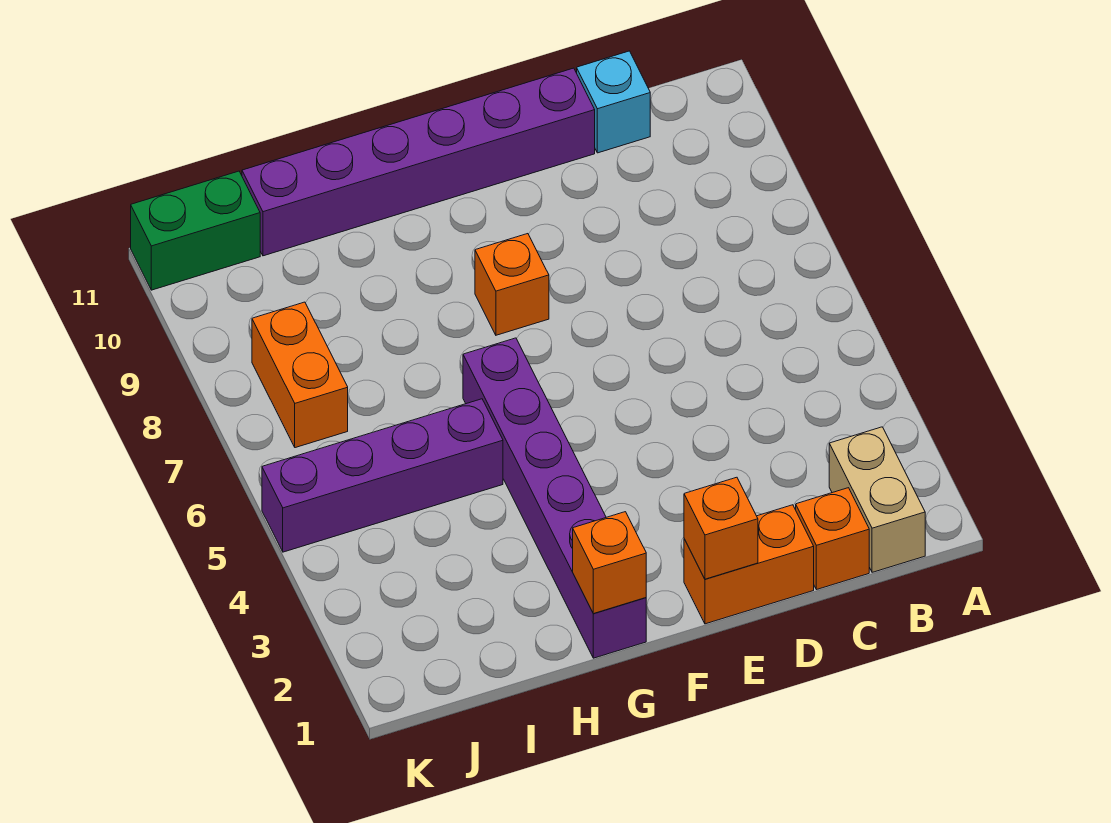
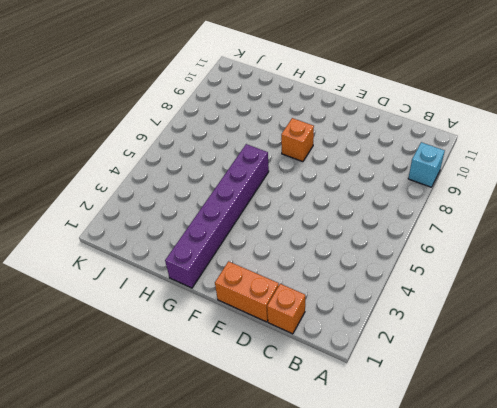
cyan 1x1 brick [408,142,445,187] -> cyan 1x1 brick moved to [577,51,650,153]
none -> tan 1x2 brick [829,427,925,572]
none -> purple 1x6 brick [242,68,595,256]
none -> purple 1x4 brick [262,399,503,552]

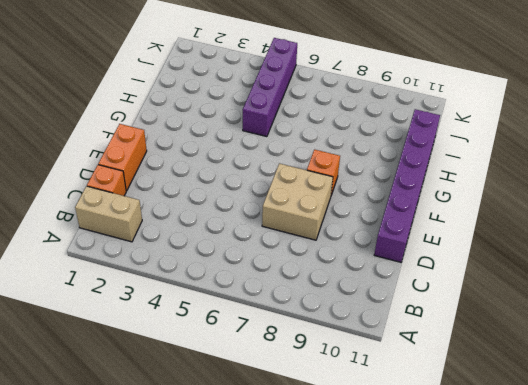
tan 2x2 brick [262,163,333,240] -> none
none -> cyan 1x1 brick [577,51,650,153]
none -> purple 1x6 brick [463,338,646,658]
none -> orange 1x2 brick [252,302,348,448]

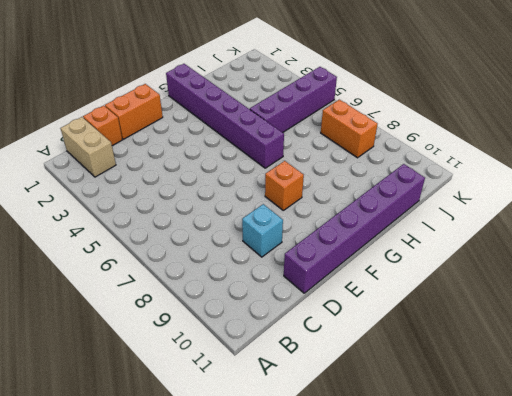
cyan 1x1 brick [242,204,283,257] -> cyan 1x1 brick moved to [577,51,650,153]
none -> green 1x2 brick [131,171,260,290]
none -> orange 1x1 brick [684,477,758,579]
none -> orange 1x1 brick [573,512,646,614]

